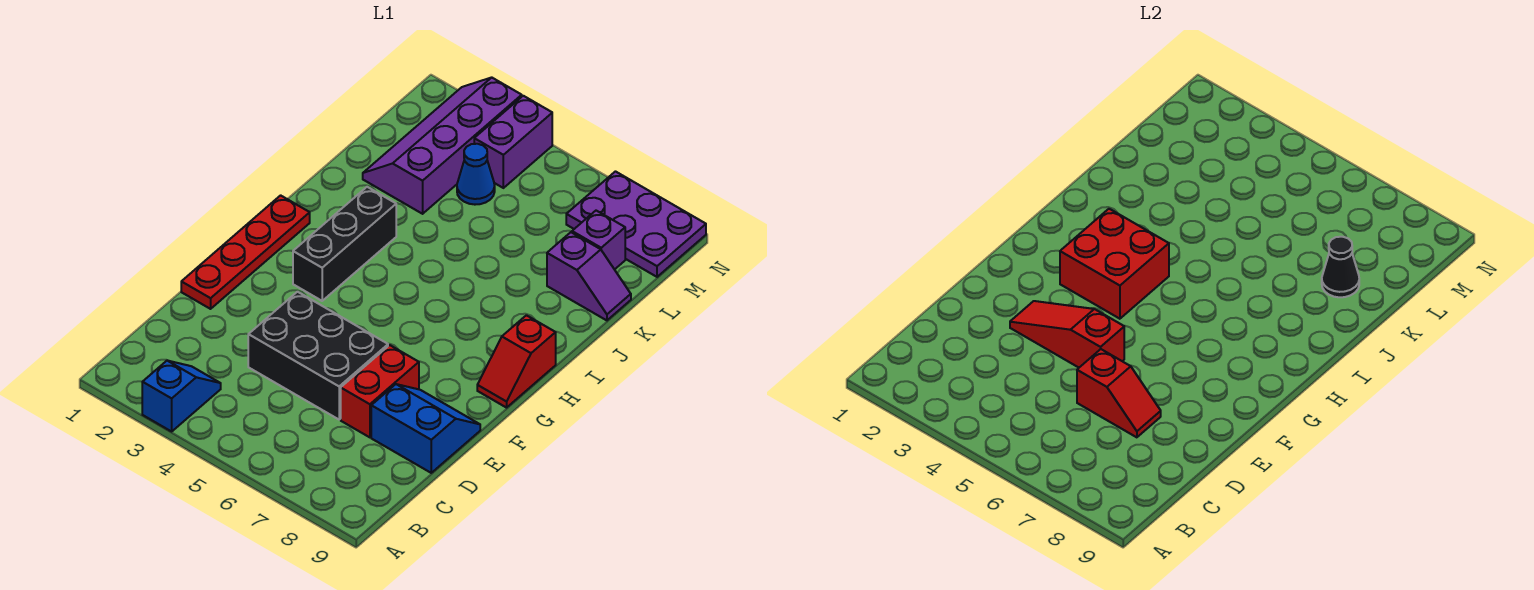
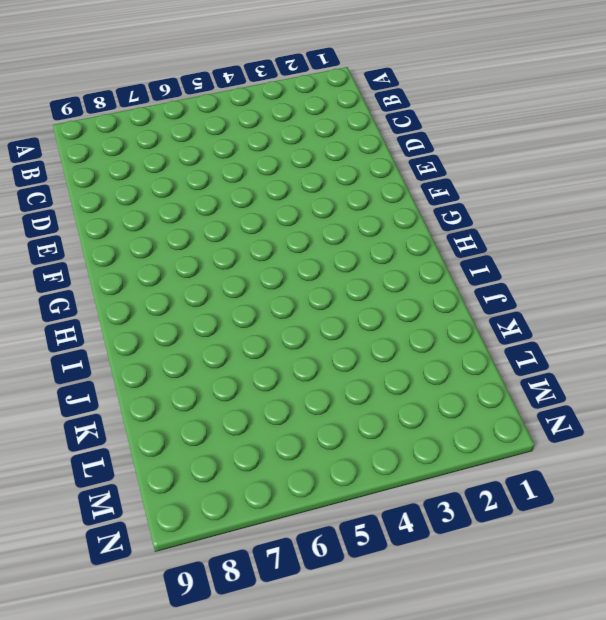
none -> blue 1x2 slope [142,361,221,431]
none -> black 2x3 brick [248,292,388,419]
none -> red 1x2 brick [341,345,419,437]

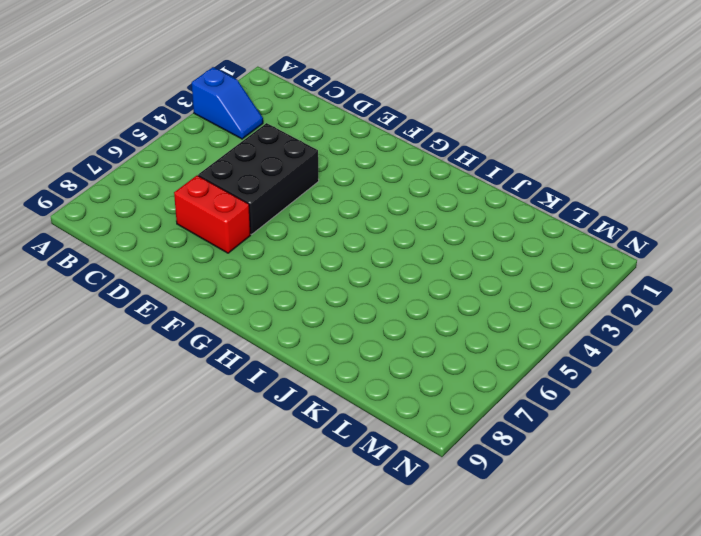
none -> blue 2x2 slope [371,384,480,473]
none -> red 1x4 plate [181,195,310,309]
none -> black 1x3 brick [293,187,396,301]

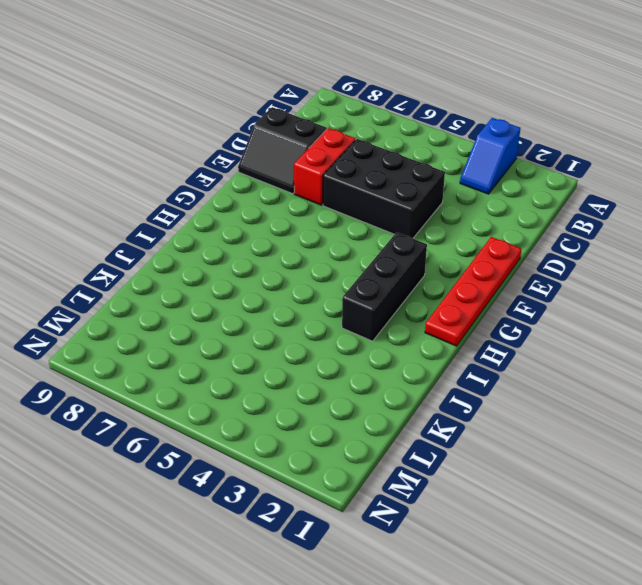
black 2x2 slope [238,107,327,194] -> blue 2x2 slope [371,384,480,473]
none -> red 1x2 slope [477,315,556,408]
none -> purple 2x4 slope [363,78,522,214]
none -> purple 1x2 slope [547,232,631,320]

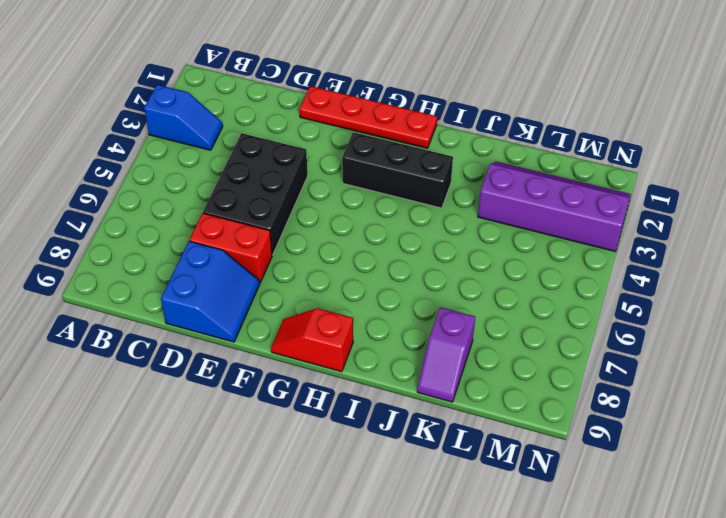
none -> blue 1x1 cone [457,144,495,205]
none -> purple 1x1 brick [572,211,625,269]
none -> purple 1x2 brick [474,96,552,188]

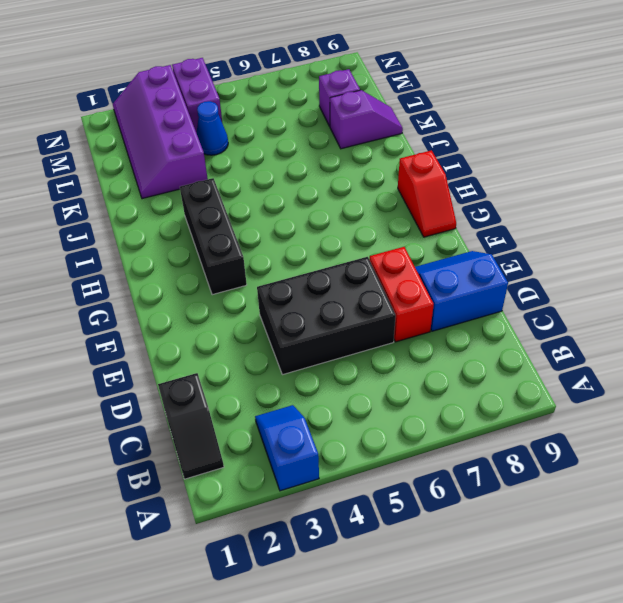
black 1x2 slope [158,373,224,479] -> none
none -> red 1x4 plate [181,195,310,309]
none -> purple 2x3 plate [566,172,706,277]
none -> red 1x2 slope [1077,349,1161,437]

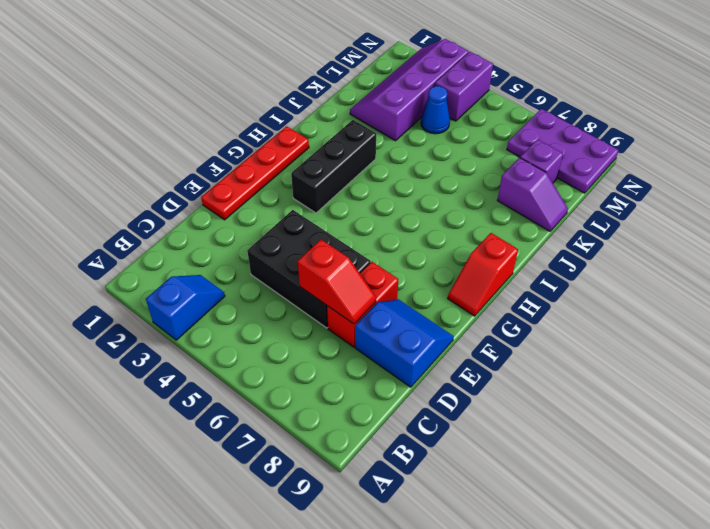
none -> red 1x3 slope [1010,301,1124,368]
none -> red 2x2 brick [1060,209,1169,319]
none -> black 1x1 cone [1322,237,1359,297]

